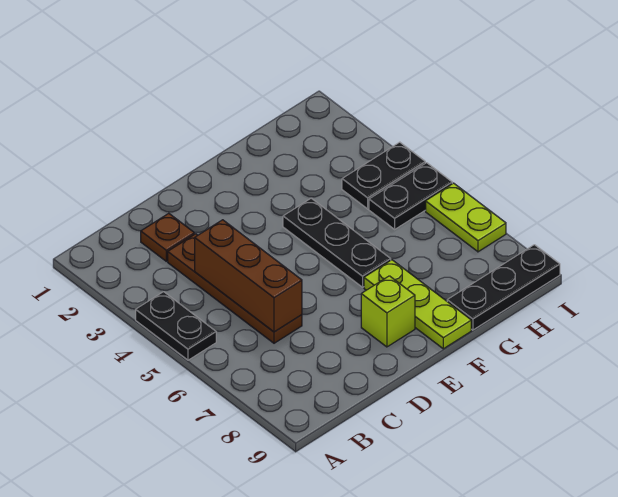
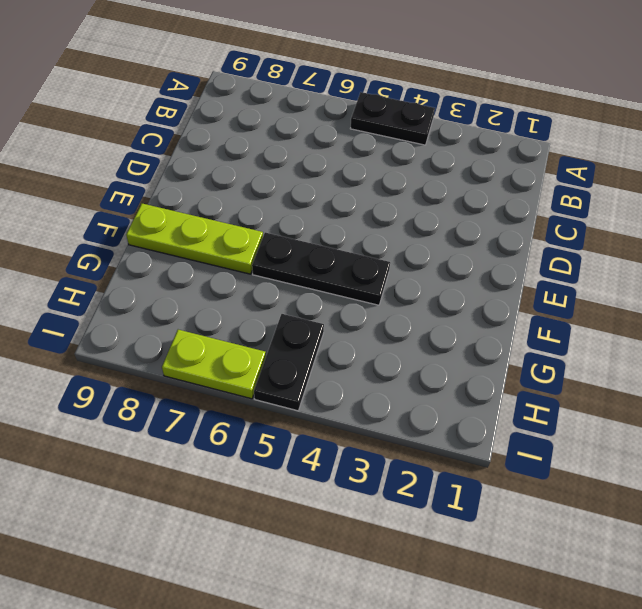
none -> brown 1x1 plate [141,213,194,261]
none -> brown 1x4 plate [168,234,302,343]

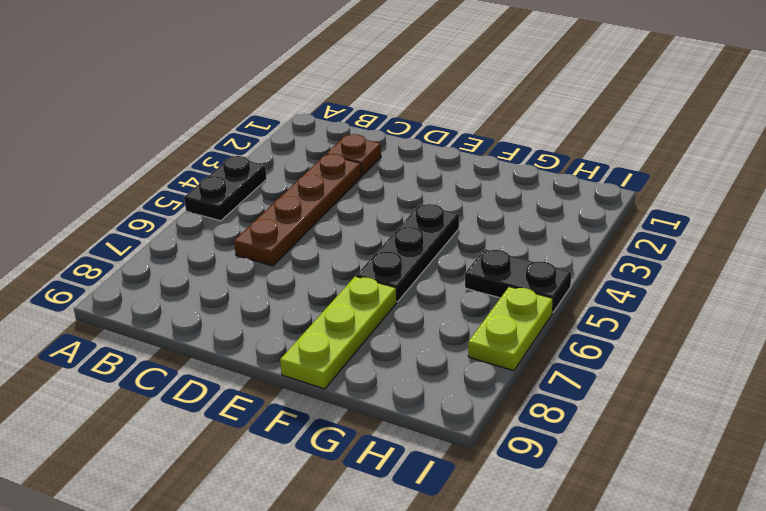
none -> lime 1x1 brick [361,276,415,347]
none -> black 1x3 plate [447,245,560,330]

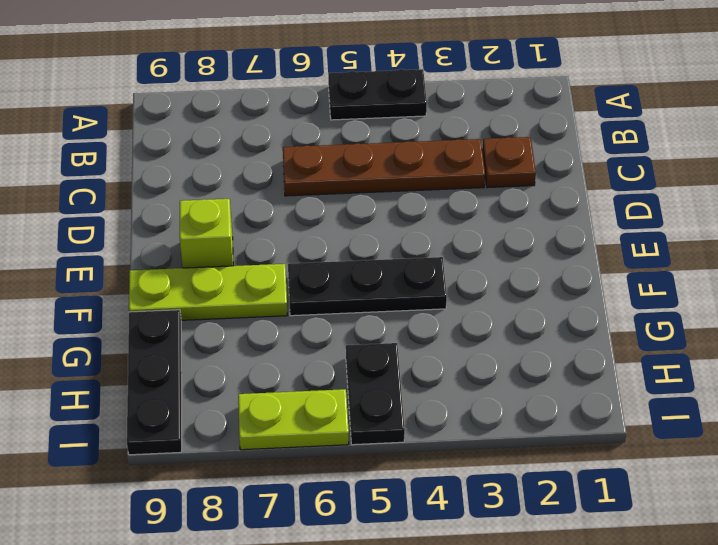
none -> black 1x2 plate [342,142,425,209]
none -> brown 1x3 brick [195,220,302,332]

